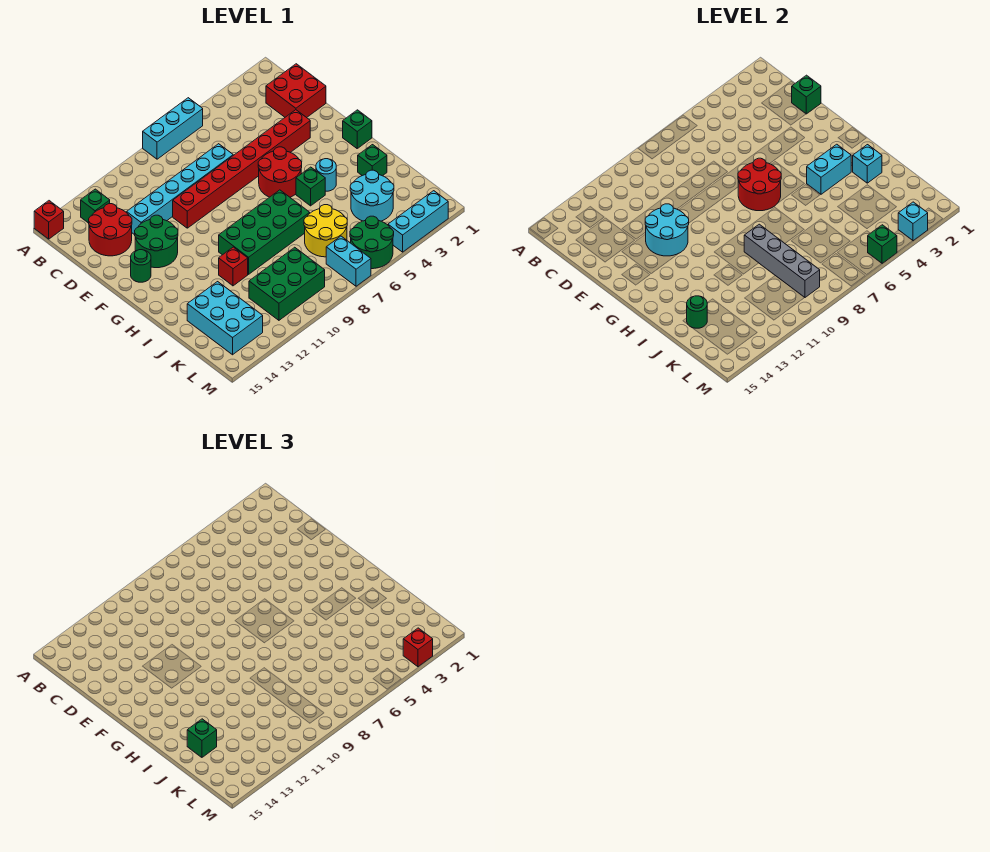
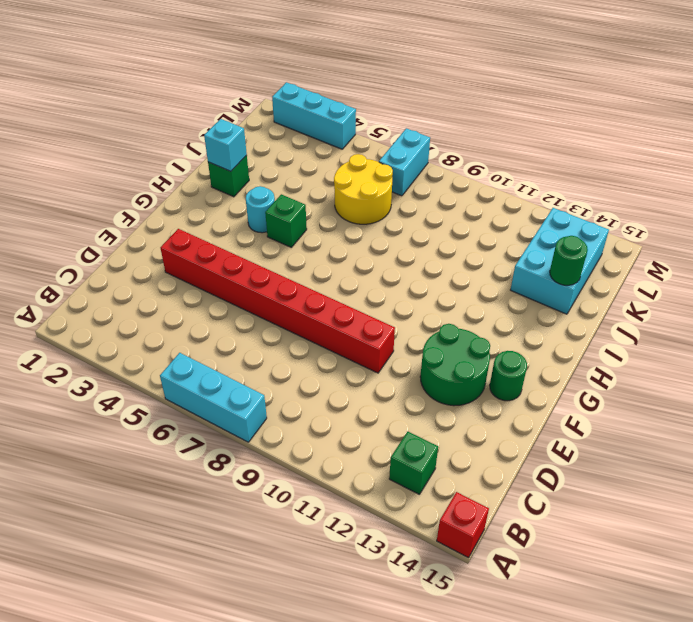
none -> red 2x2 brick [266,64,326,118]
none -> red 2x2 round brick [89,204,132,256]
none -> cyan 1x6 brick [127,144,233,235]
none -> red 2x2 round brick [258,147,302,197]

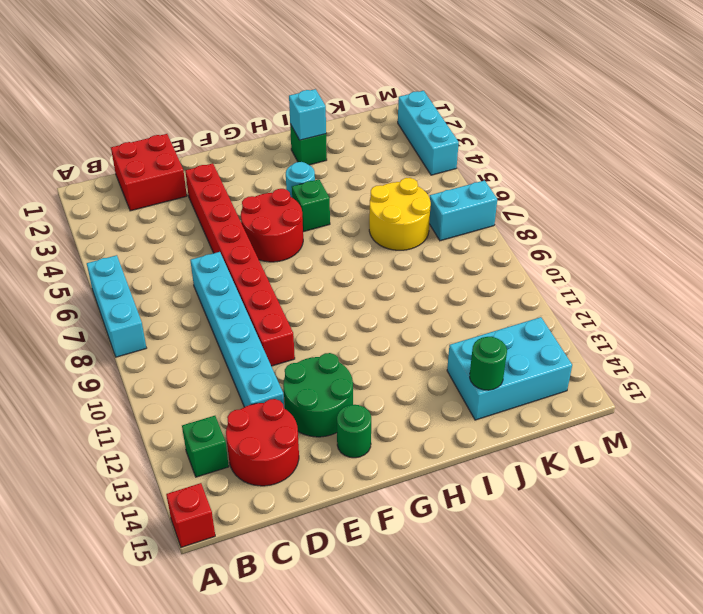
none -> green 1x1 brick [343,110,372,148]
none -> green 2x4 brick [219,190,310,274]
none -> red 1x1 brick [219,247,248,286]
none -> cyan 2x2 round brick [350,170,394,221]

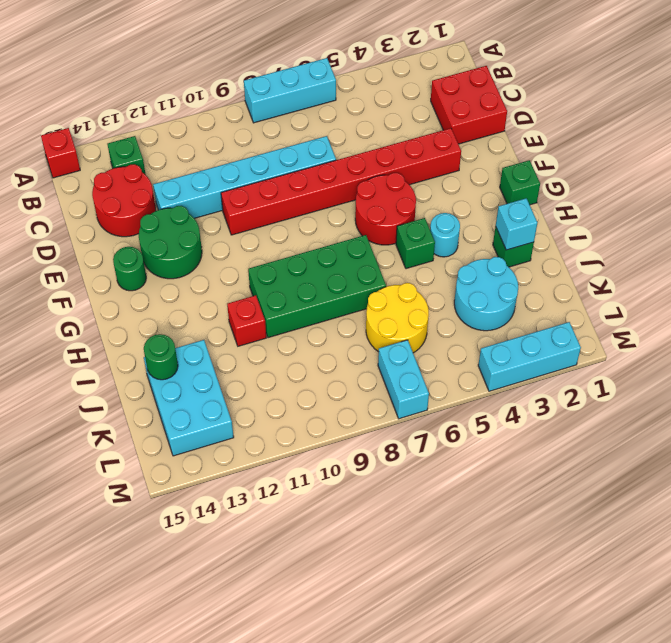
none -> green 2x3 brick [249,247,325,320]
none -> green 2x2 round brick [350,216,394,269]
none -> green 1x1 brick [792,75,821,114]
none -> cyan 2x2 round brick [645,204,689,256]

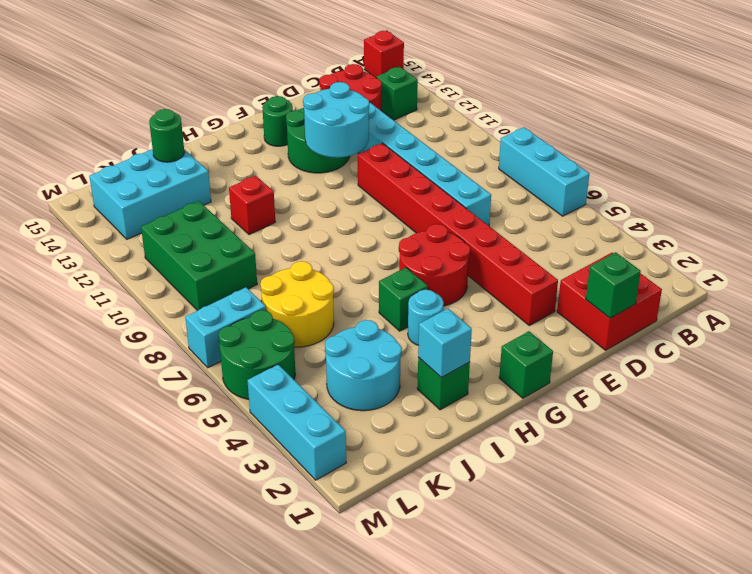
none -> green 2x4 brick [219,190,310,274]
none -> red 2x2 round brick [738,158,781,211]
none -> cyan 1x2 brick [807,144,851,194]
none -> grey 1x4 brick [744,224,820,297]

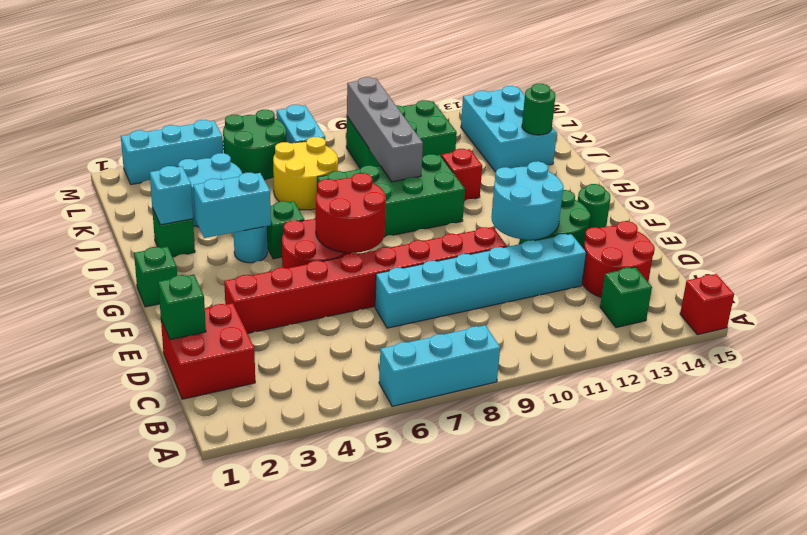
none -> cyan 1x1 brick [898,202,928,241]
none -> green 1x1 brick [868,225,897,263]
none -> green 1x1 brick [187,719,217,757]
none -> red 1x1 brick [403,628,433,667]

